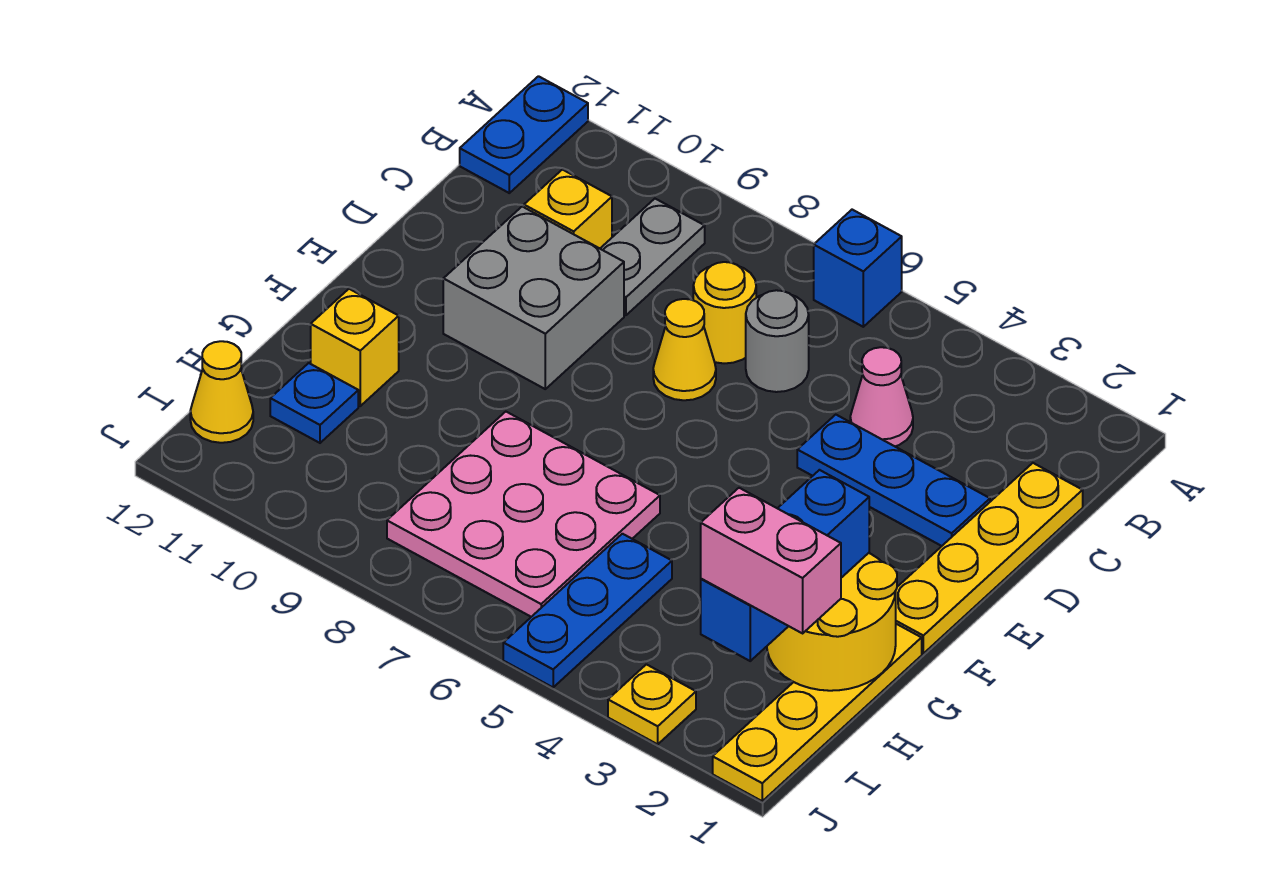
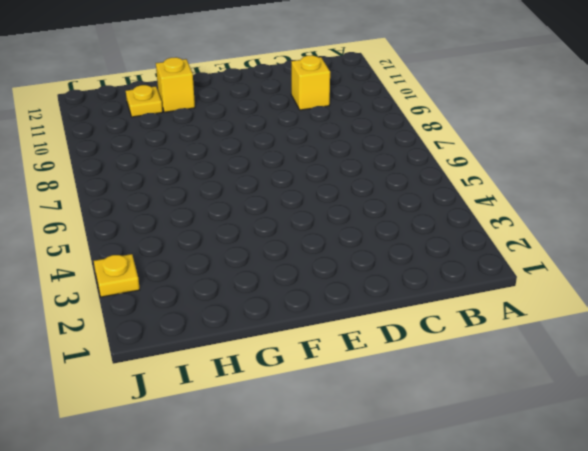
yellow 1x1 plate [126,85,163,117] -> blue 1x1 plate [270,363,358,443]
none -> blue 1x1 brick [814,210,902,327]
none -> blue 1x2 plate [460,76,588,193]
none -> grey 1x2 plate [600,199,705,315]

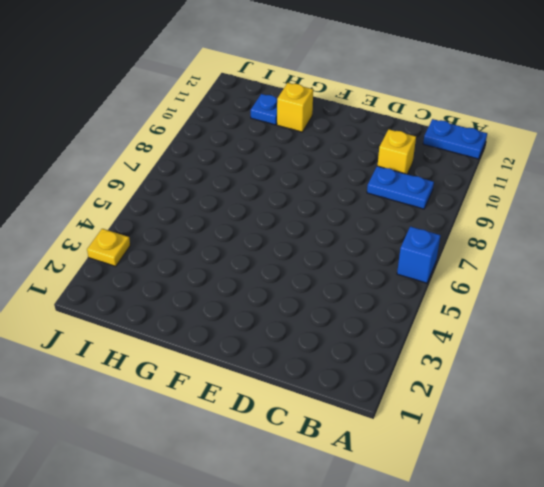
blue 1x2 plate [367,166,434,209] -> grey 1x2 plate [600,199,705,315]
none -> yellow 1x4 plate [895,463,1083,653]
none -> pink 1x1 cone [850,347,913,446]
none -> grey 1x1 round brick [746,290,809,392]

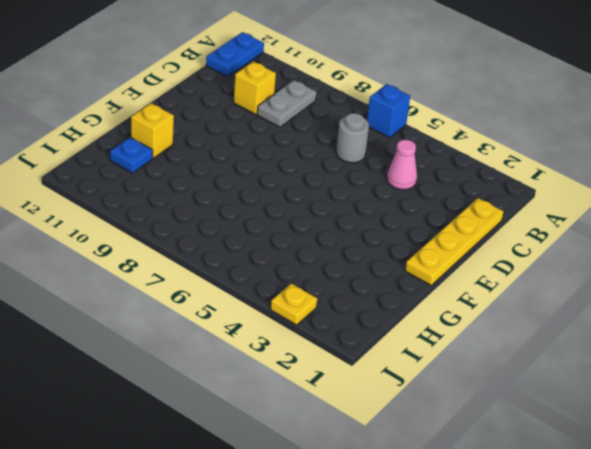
none -> yellow 1x1 round brick [693,262,756,363]
none -> blue 1x3 plate [797,415,990,546]
none -> yellow 1x1 cone [653,299,716,400]

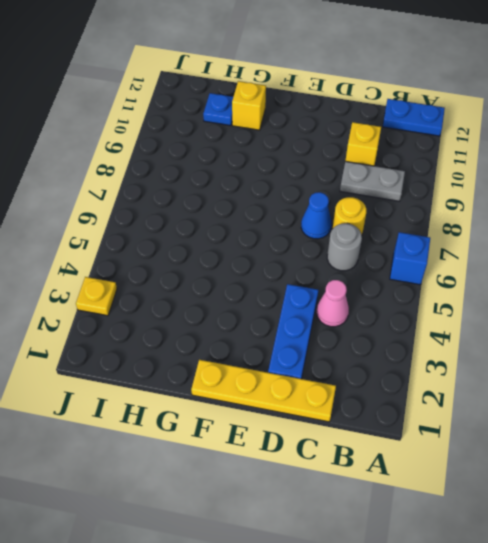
blue 1x1 cone [301,192,331,239] -> yellow 1x1 cone [653,299,716,400]
none -> grey 2x2 brick [443,207,624,389]
none -> yellow 1x4 plate [713,624,922,801]
none -> pink 3x3 plate [387,412,660,617]

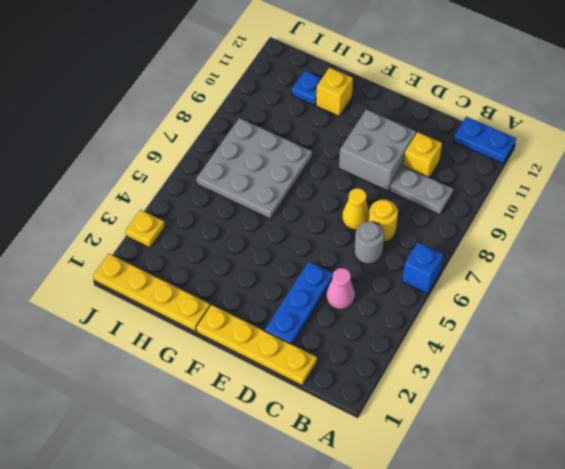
grey 3x3 plate [196,118,312,219] -> pink 3x3 plate [387,412,660,617]
none -> blue 1x3 plate [503,534,672,687]
none -> yellow 1x1 cone [190,341,253,443]
none -> yellow 2x2 round brick [767,553,897,691]

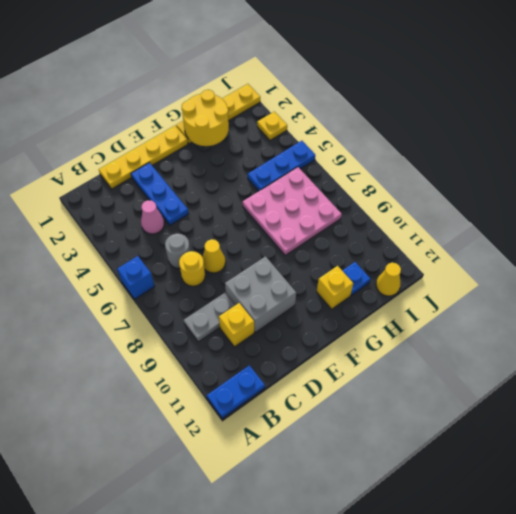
none -> blue 1x3 brick [701,470,869,661]
none -> pink 1x2 brick [701,488,841,633]

